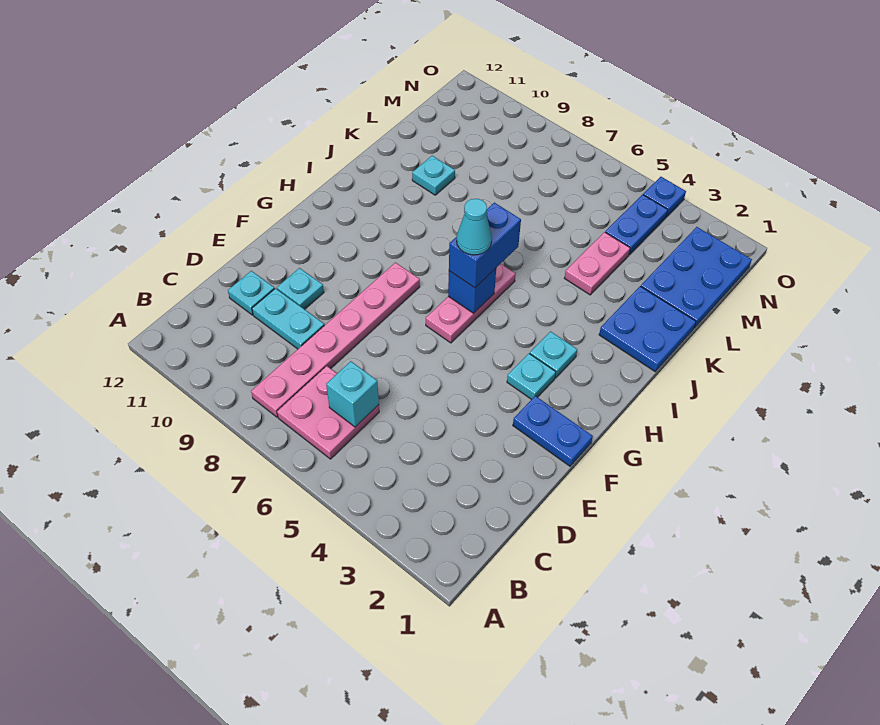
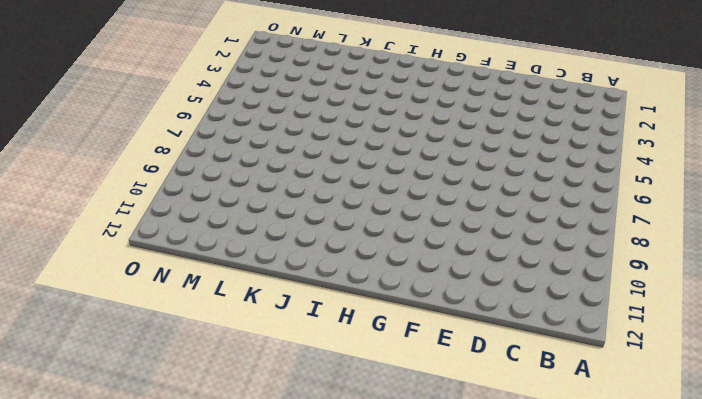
none -> pink 2x2 plate [277,366,379,459]
none -> pink 1x6 plate [251,263,420,417]
none -> cyan 1x2 plate [252,288,324,349]

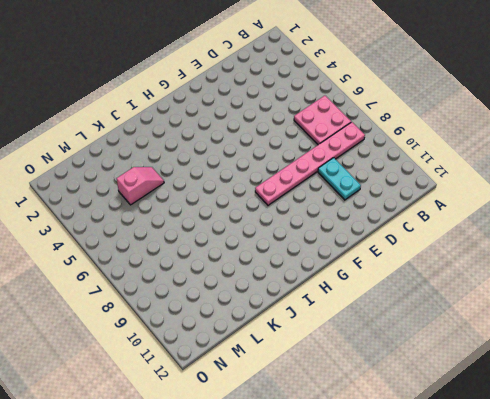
pink 1x2 slope [117,167,164,205] -> pink 1x2 plate [565,232,630,295]
none -> cyan 1x1 plate [228,271,274,315]
none -> cyan 1x1 plate [277,268,324,309]
none -> blue 1x2 plate [513,396,593,466]

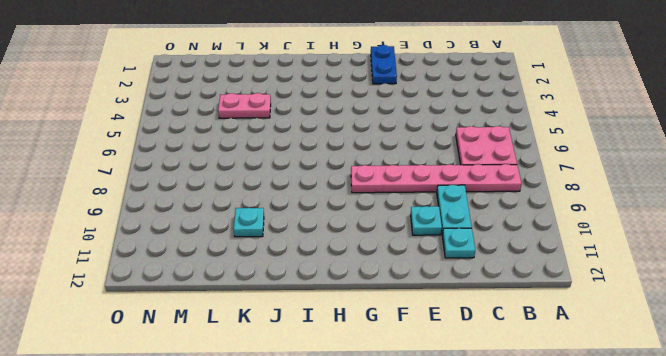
none -> cyan 1x1 plate [507,354,556,400]
none -> pink 1x3 plate [426,264,516,343]
none -> cyan 1x1 plate [530,331,577,378]

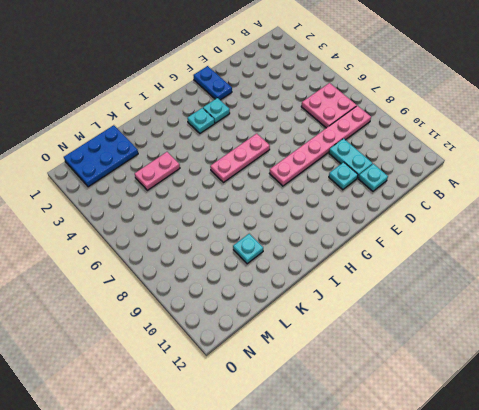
none -> blue 2x2 plate [599,286,696,372]
none -> blue 1x2 plate [605,195,668,255]
none -> blue 1x1 plate [643,177,686,217]

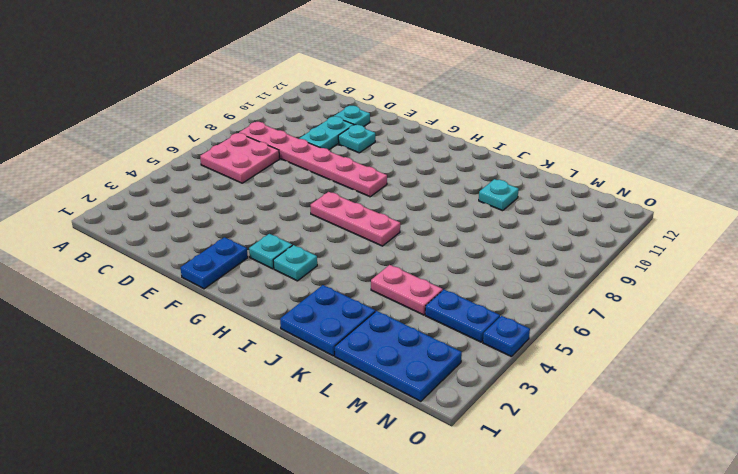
none -> cyan 1x1 brick [326,361,379,427]
none -> blue 1x1 brick [448,268,496,314]
none -> blue 1x2 brick [449,203,521,288]

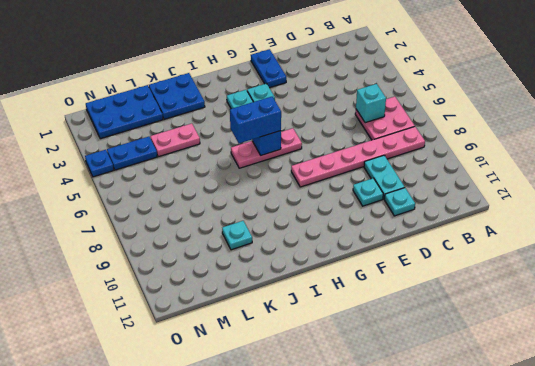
none -> cyan 1x1 cone [457,199,492,255]

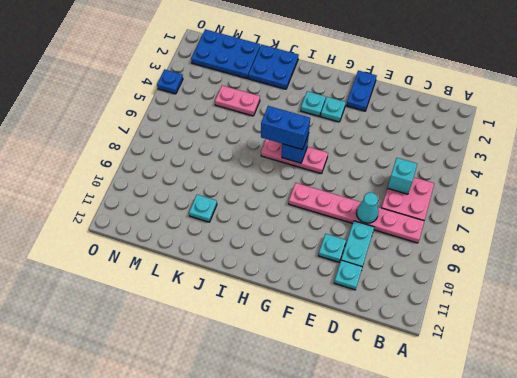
cyan 1x1 cone [356,193,379,223] -> cyan 1x1 cone moved to [457,199,492,255]
none -> blue 1x2 plate [605,195,668,255]

